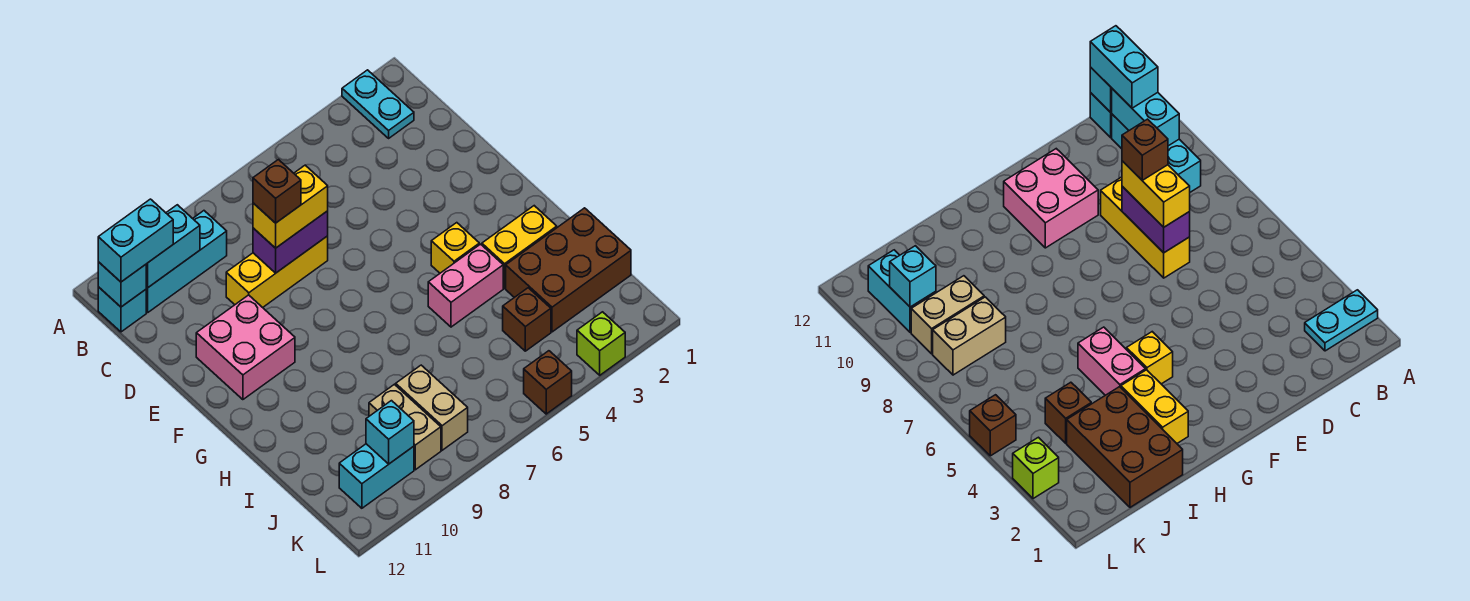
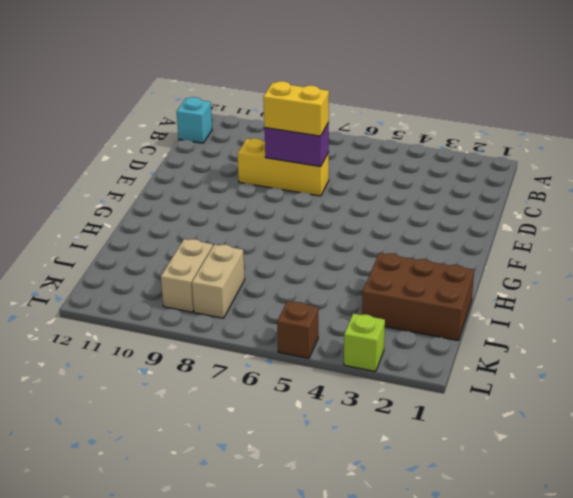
none -> cyan 1x2 plate [342,70,414,138]
none -> cyan 1x3 brick [146,211,227,312]
none -> pink 2x2 brick [196,295,295,400]

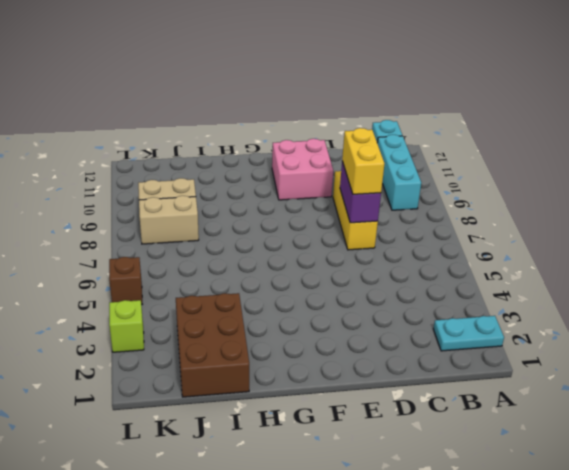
none -> yellow 1x1 brick [431,223,479,273]
none -> yellow 1x2 brick [482,206,557,288]
none -> pink 1x2 brick [428,244,503,327]

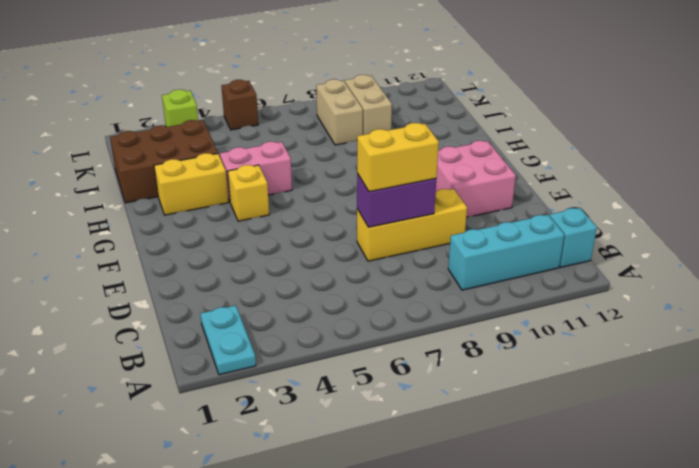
none -> brown 1x1 brick [503,288,551,351]
none -> cyan 1x2 brick [339,444,414,508]
none -> cyan 1x2 brick [146,205,200,288]

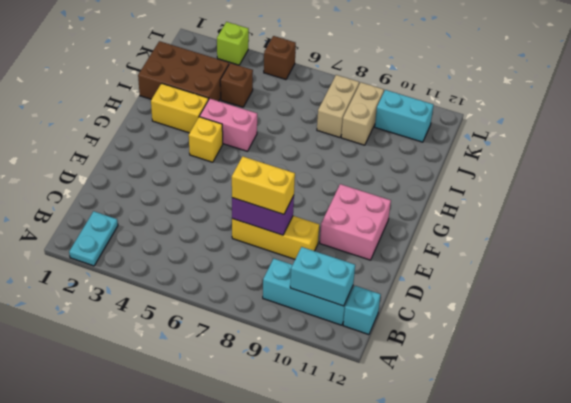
none -> cyan 1x1 brick [98,262,146,307]
none -> cyan 1x1 brick [366,401,414,464]
none -> cyan 1x2 brick [98,199,173,282]

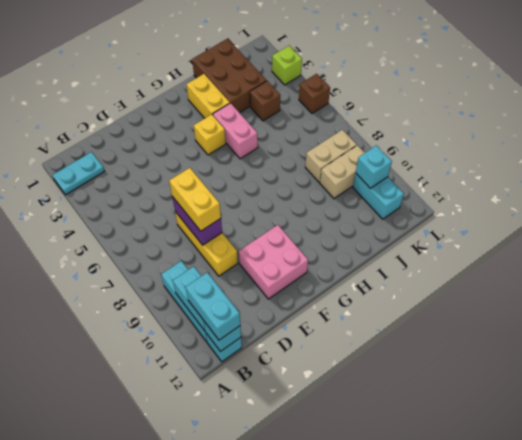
none -> brown 1x1 brick [253,160,301,223]

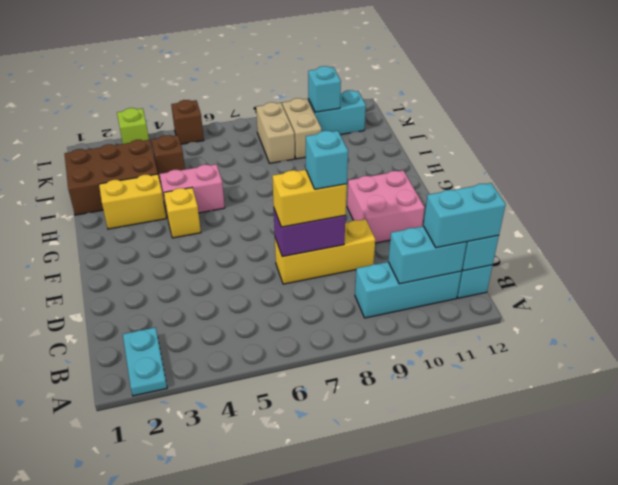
cyan 1x1 brick [306,131,348,189] -> brown 1x1 brick [253,160,301,223]

